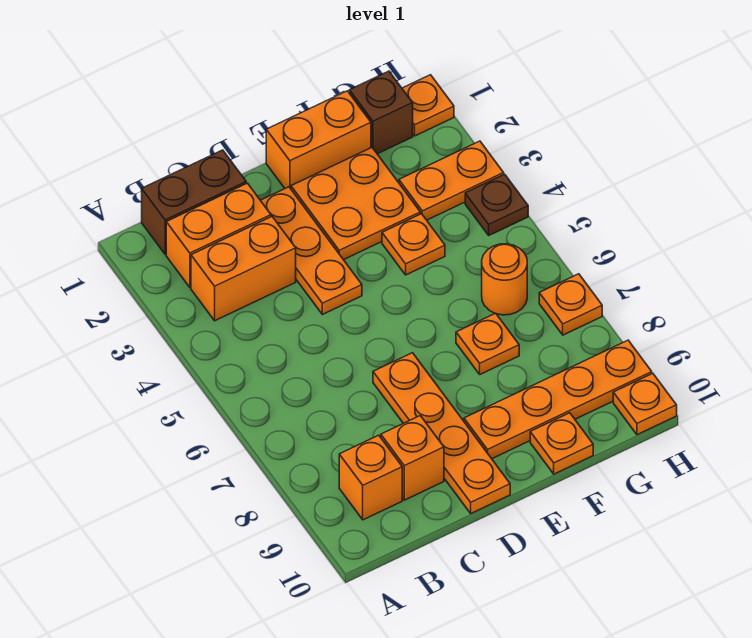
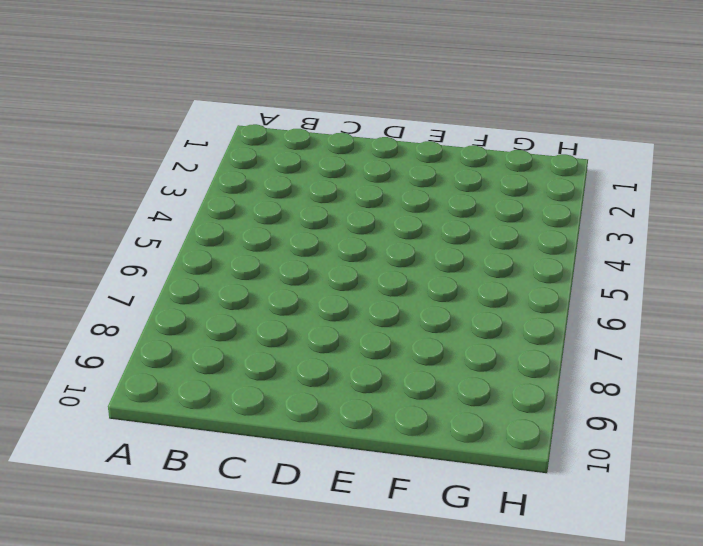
none -> brown 1x2 brick [142,150,246,254]
none -> orange 1x2 brick [166,183,271,287]
none -> orange 1x2 brick [191,217,296,321]

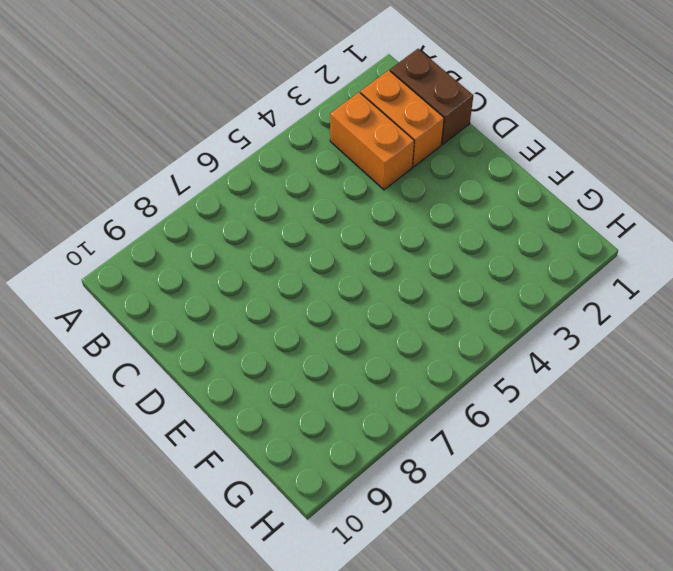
none -> orange 1x1 brick [339,435,402,520]
none -> orange 1x1 brick [381,416,444,500]
none -> orange 1x3 plate [260,187,362,315]

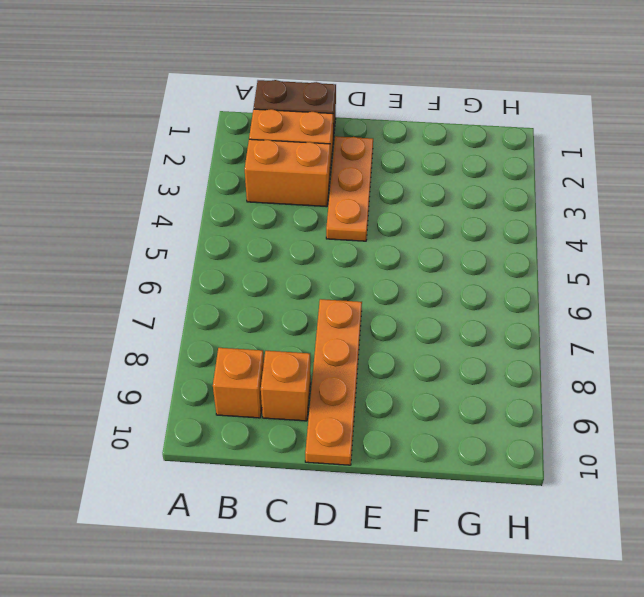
none -> orange 1x2 brick [266,91,371,189]
none -> orange 2x2 plate [291,148,420,260]
none -> orange 1x4 plate [464,340,652,459]

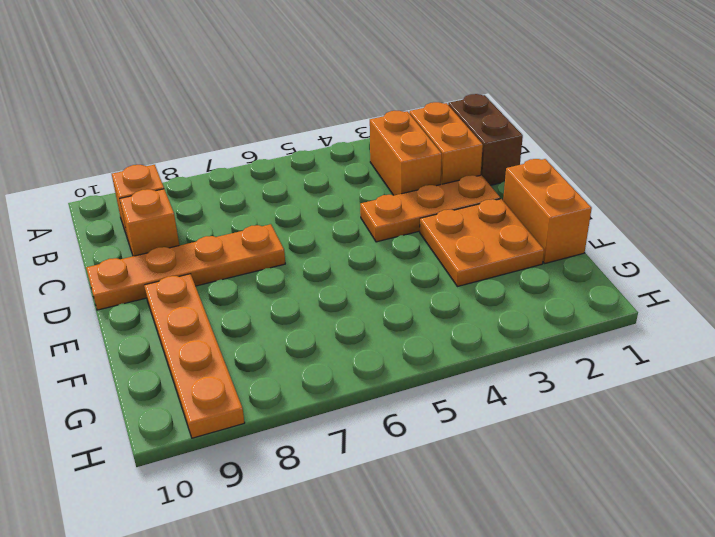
none -> orange 1x1 plate [382,214,445,275]
none -> orange 1x1 plate [456,313,519,374]
none -> orange 1x1 plate [530,413,593,474]

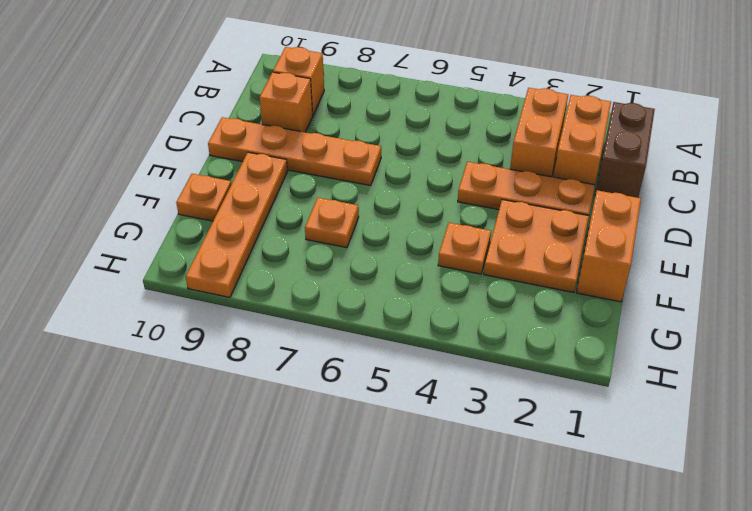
none -> brown 1x1 brick [349,71,413,154]
none -> orange 1x2 plate [399,141,504,220]
none -> orange 1x1 round brick [482,244,527,315]

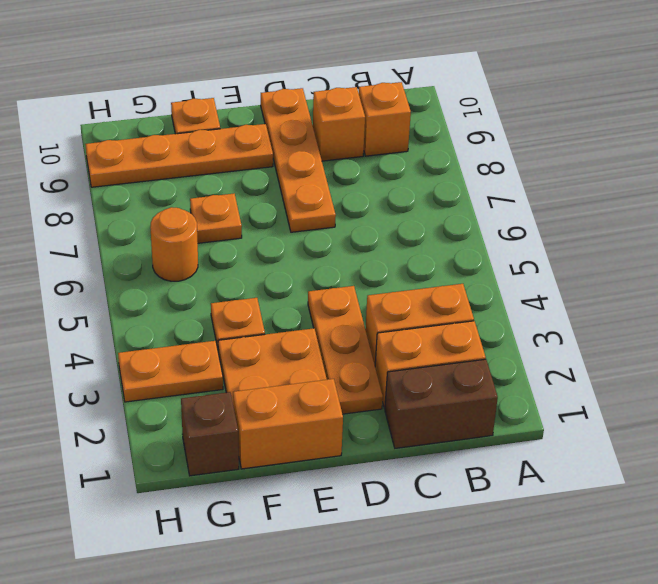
none -> orange 1x1 plate [402,75,454,136]
none -> brown 1x1 plate [465,174,528,235]
none -> orange 1x1 plate [539,274,602,335]

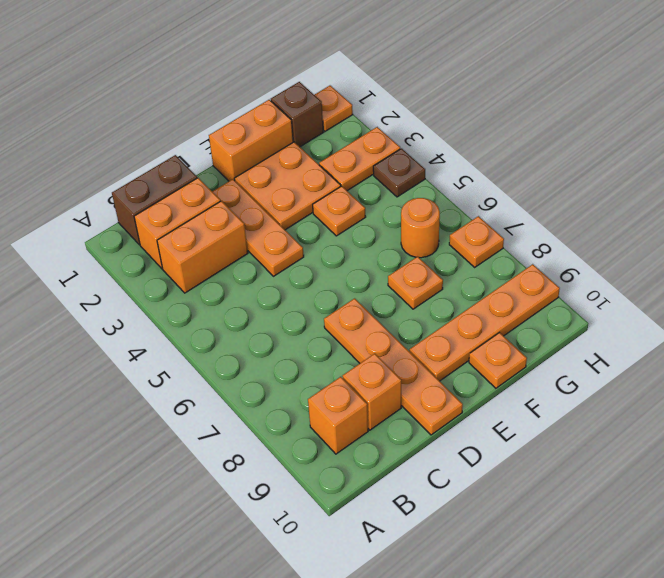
none -> orange 1x1 plate [613,373,677,435]

